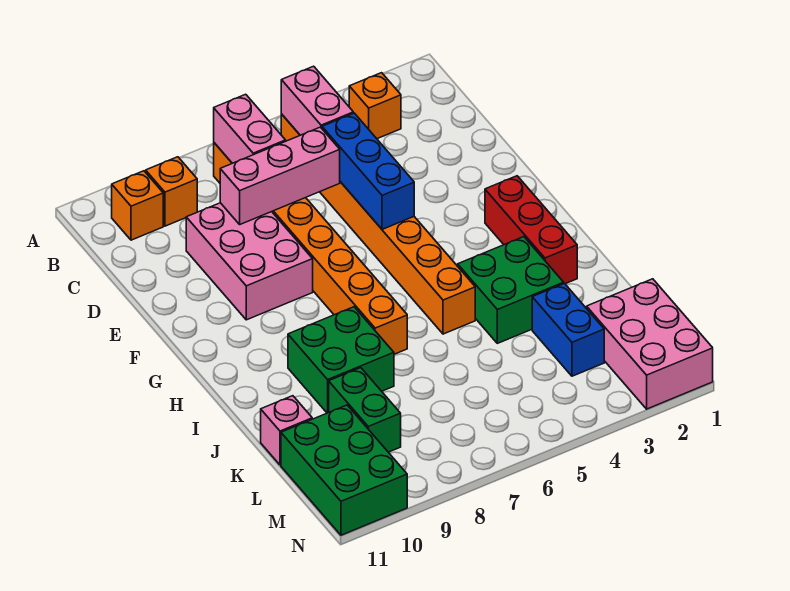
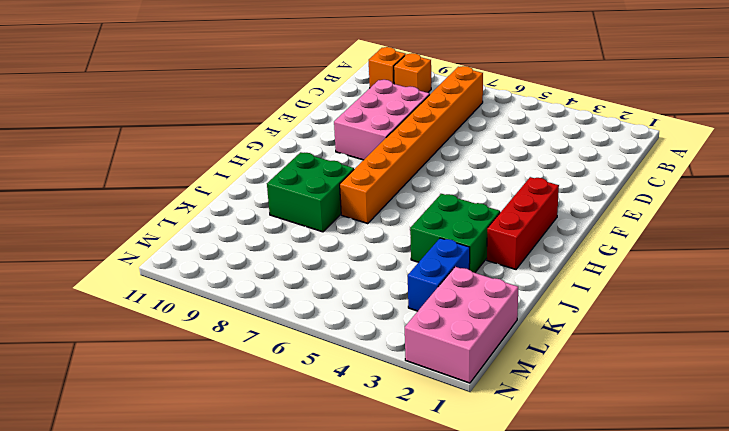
none -> orange 1x1 brick [349,73,401,139]
none -> orange 1x8 brick [281,114,475,334]
none -> green 1x2 brick [329,368,401,452]

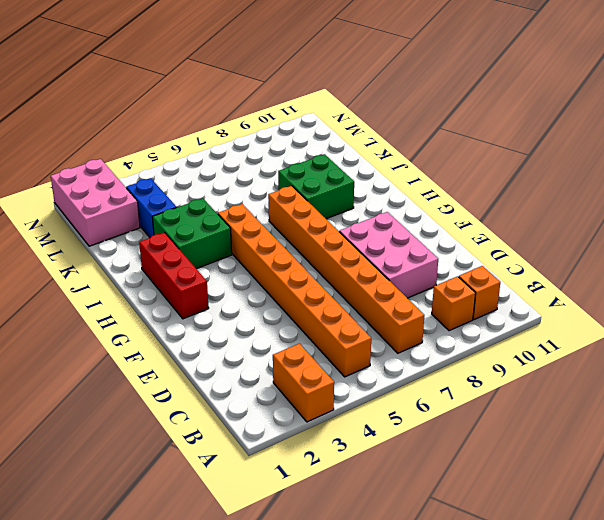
orange 1x2 brick [273,344,334,422] -> orange 1x1 brick [349,73,401,139]
none -> green 1x2 brick [329,368,401,452]
none -> pink 1x1 brick [261,396,312,465]
none -> green 2x3 brick [281,405,407,535]

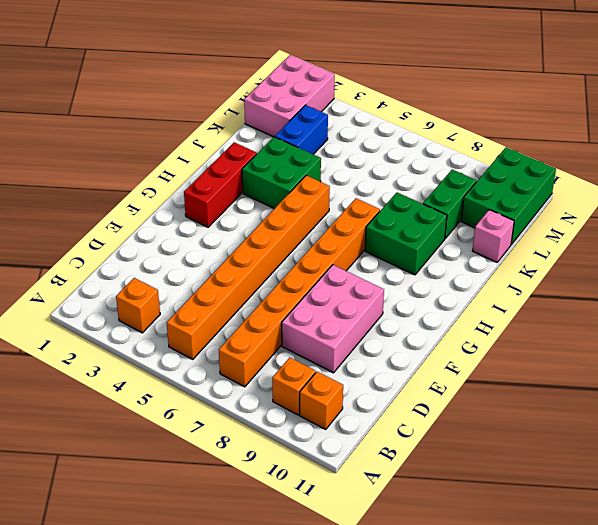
none -> pink 1x2 brick [281,66,353,135]
none -> pink 1x2 brick [214,94,286,163]
none -> blue 1x3 brick [322,113,414,229]

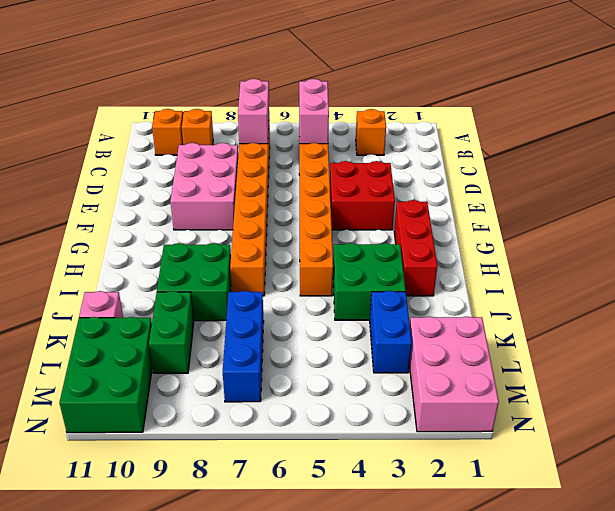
red 2x2 brick [330,161,395,230] -> none
blue 1x3 brick [223,291,264,402] -> blue 1x3 brick moved to [322,113,414,229]
none -> pink 1x3 brick [220,127,340,224]

